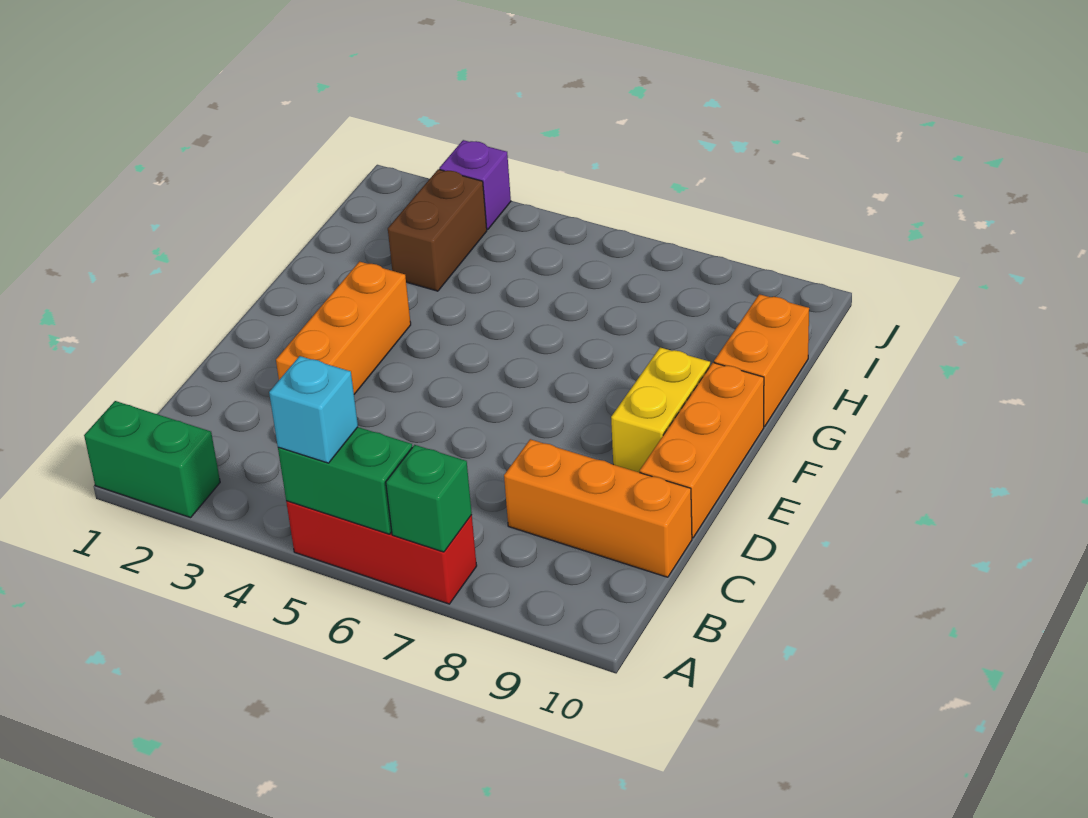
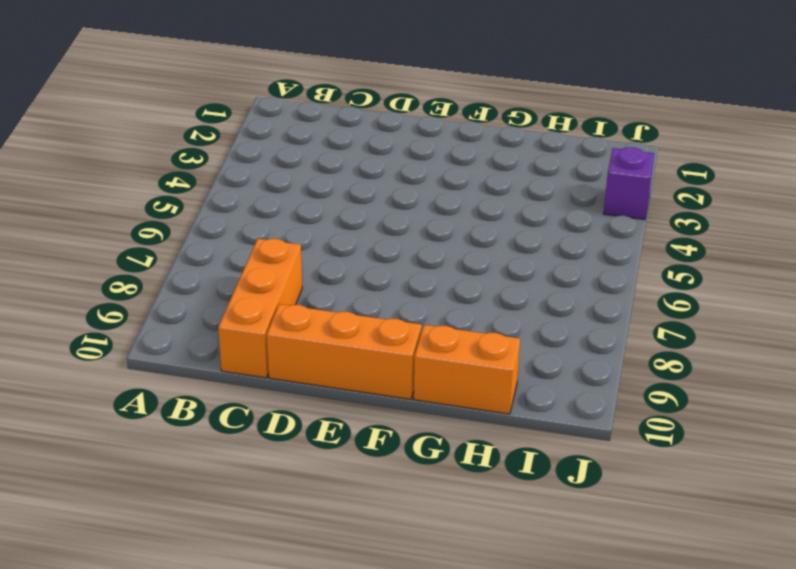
none -> green 1x2 brick [84,401,220,518]
none -> red 1x3 brick [286,501,477,604]
none -> orange 1x3 brick [276,261,411,394]

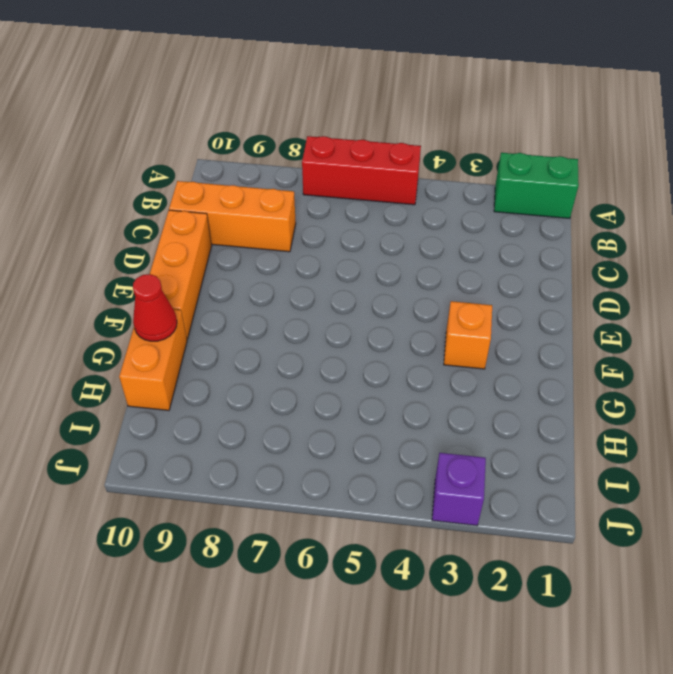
orange 1x1 brick [444,301,492,369] -> orange 1x3 brick [276,261,411,394]
red 1x1 cone [133,274,177,341] -> none
none -> yellow 1x2 brick [611,347,710,473]
none -> brown 1x2 brick [388,169,487,291]
none -> green 1x2 brick [278,427,412,534]

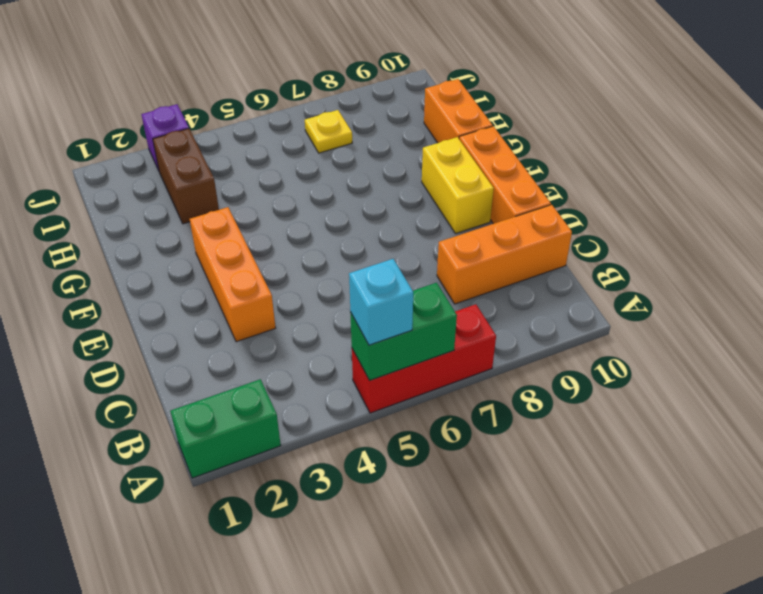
yellow 1x1 plate [305,110,352,153] -> none
none -> green 1x1 brick [386,445,472,552]

